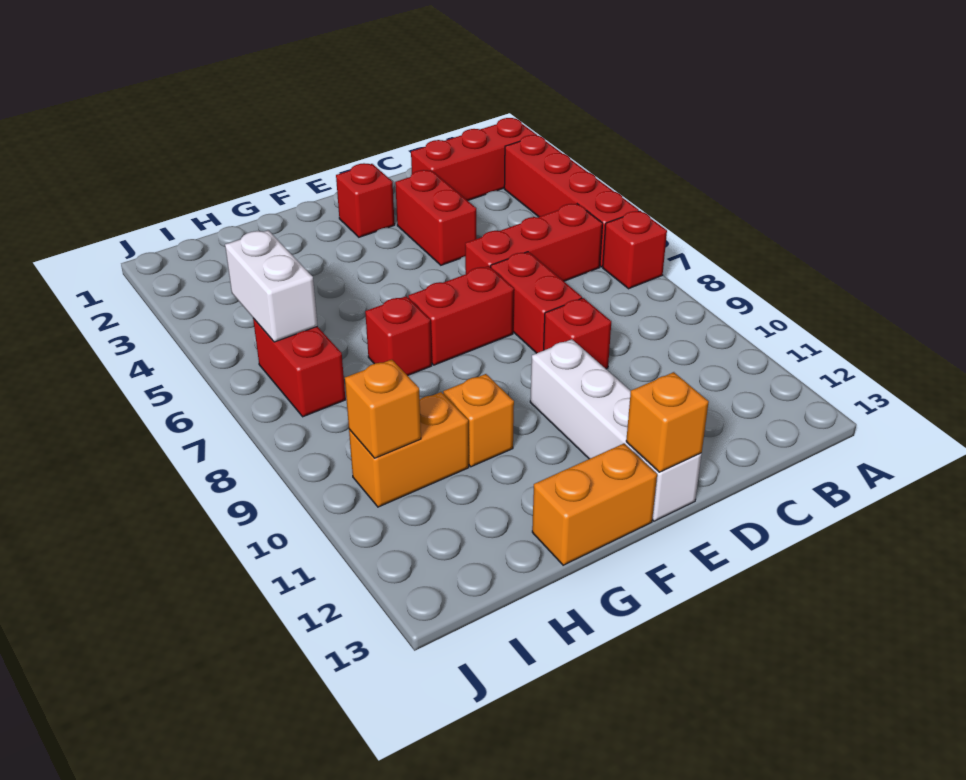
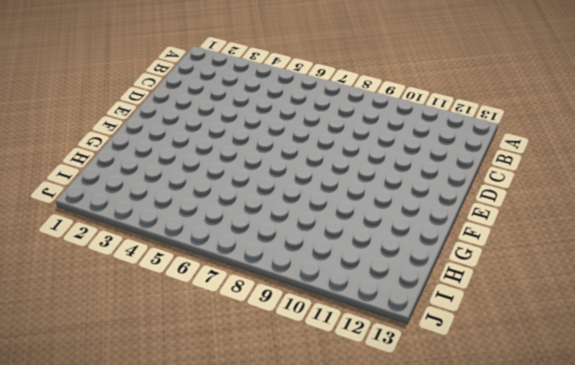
none -> red 1x3 brick [411,118,537,201]
none -> red 1x4 brick [504,135,639,267]
none -> red 1x1 brick [603,211,667,289]

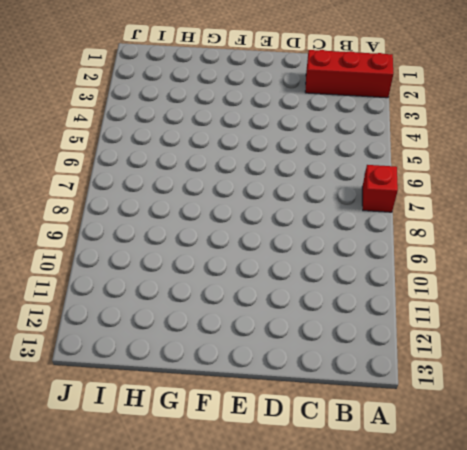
none -> red 1x4 brick [504,135,639,267]
none -> red 1x3 brick [465,204,602,281]
none -> red 1x2 brick [395,170,477,265]

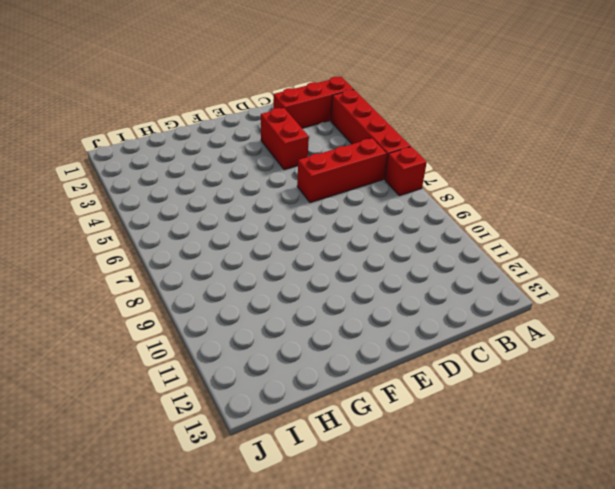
none -> red 1x2 brick [491,252,582,353]
none -> red 1x1 brick [544,298,611,369]
none -> red 1x1 brick [336,163,395,237]

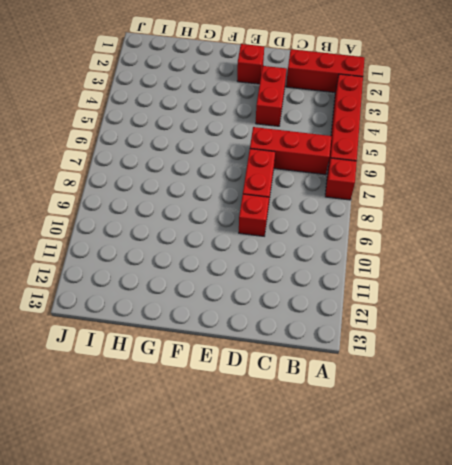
none -> red 1x2 brick [408,266,514,365]
none -> white 1x4 brick [530,339,702,521]
none -> orange 1x2 brick [532,444,657,565]

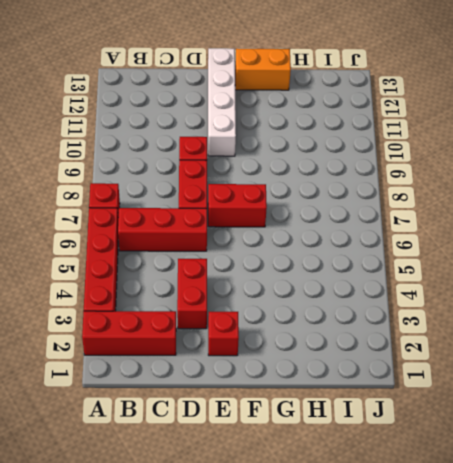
none -> red 1x1 brick [365,296,432,376]
none -> orange 1x1 brick [443,374,514,467]
none -> orange 1x2 brick [349,392,469,507]

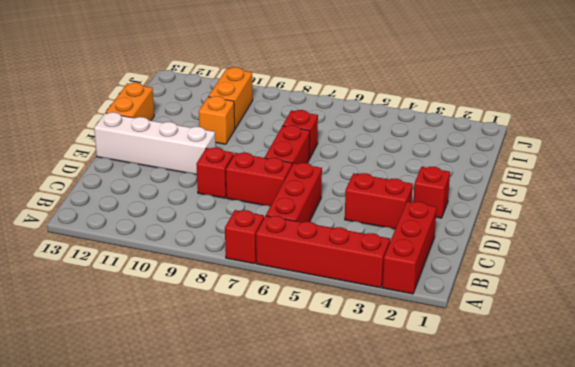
none -> red 1x2 brick [253,318,345,417]
none -> orange 1x1 brick [626,372,709,472]
none -> white 1x2 brick [225,230,318,342]

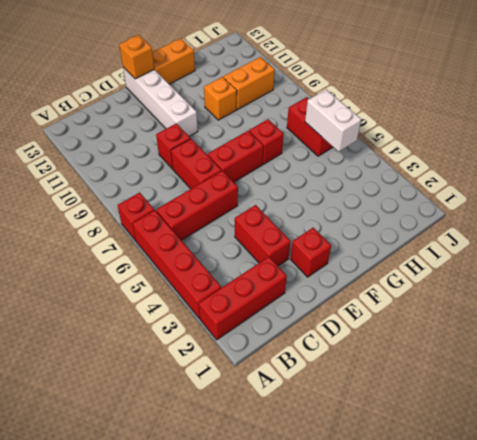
none -> orange 1x1 brick [345,360,421,458]

